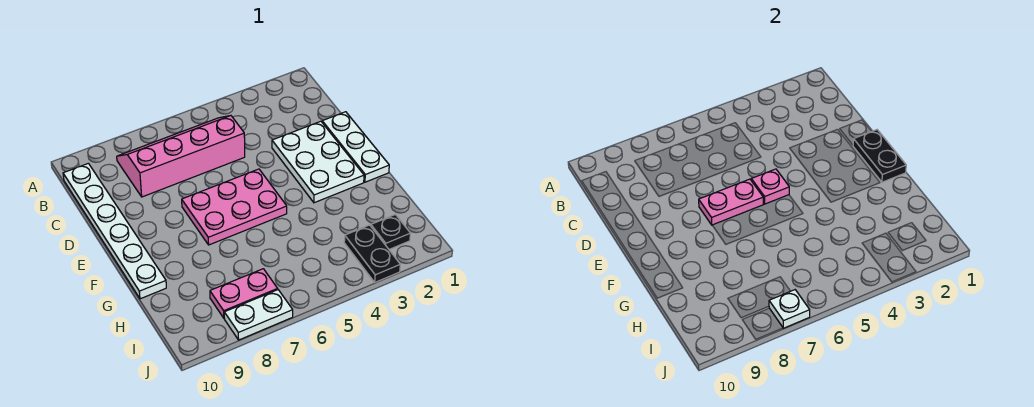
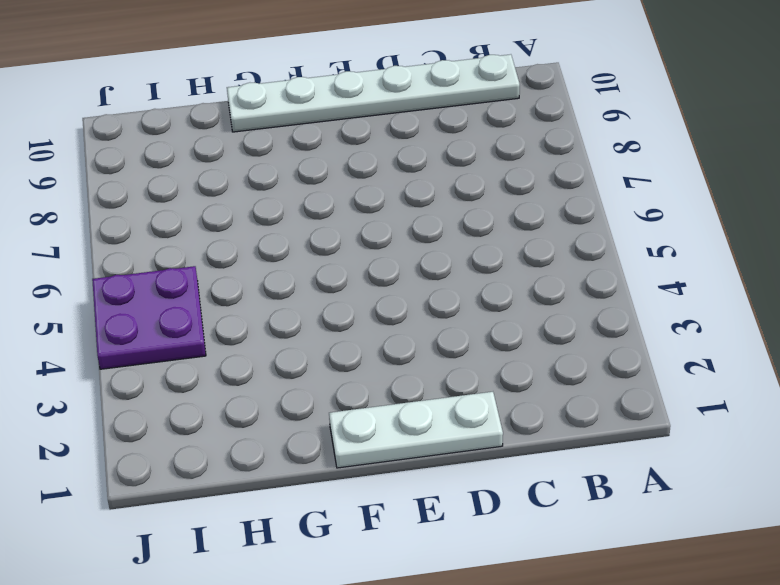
purple 2x2 plate [92,266,206,369] -> none
none -> pink 2x4 slope [117,116,245,197]
none -> white 2x3 plate [272,121,364,203]
none -> pink 2x3 plate [182,169,287,245]

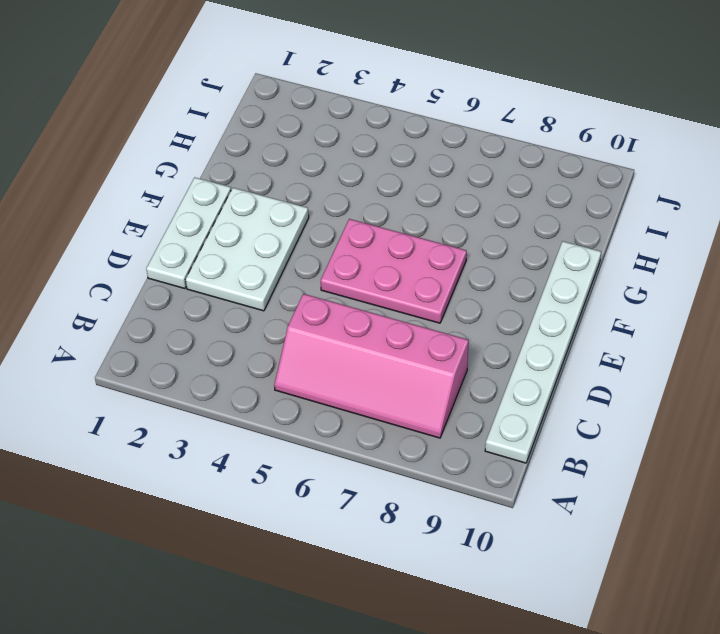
none -> black 1x1 plate [371,215,410,249]
none -> black 1x2 plate [344,225,400,282]
none -> pink 1x2 plate [210,269,278,318]

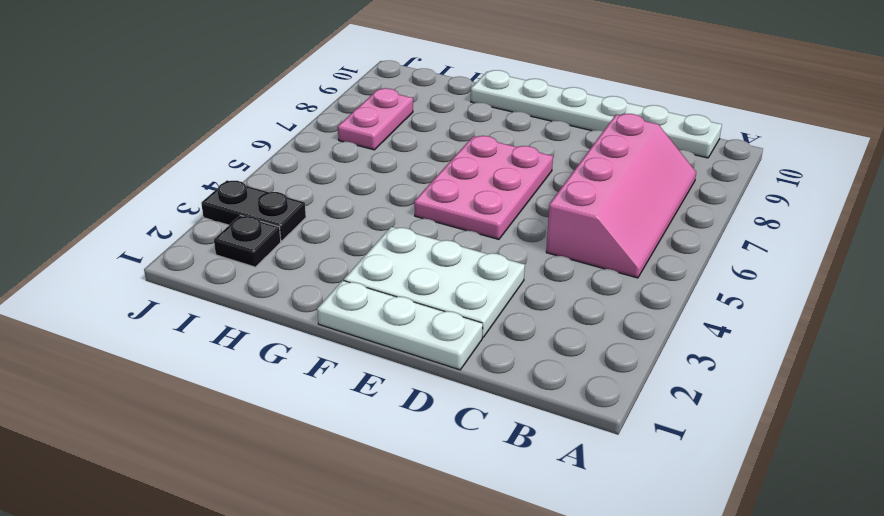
none -> white 1x2 plate [224,290,293,340]
none -> black 1x2 plate [853,130,906,182]
none -> pink 1x1 plate [751,169,789,204]

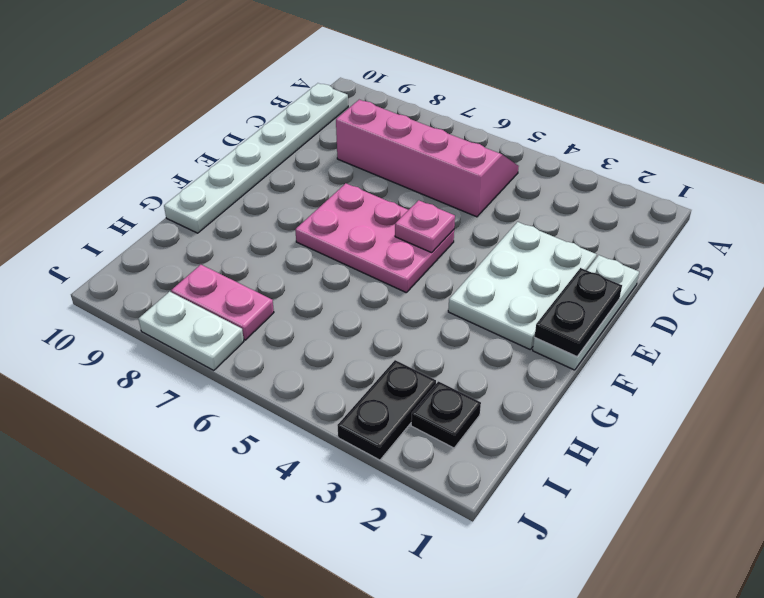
none -> pink 1x2 plate [699,179,763,225]
none -> white 1x1 plate [769,290,810,328]

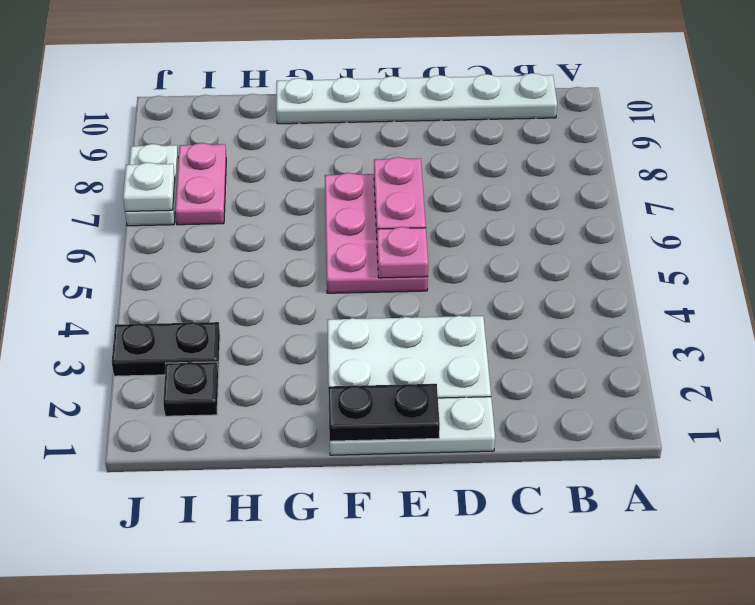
none -> pink 2x4 slope [117,116,245,197]

